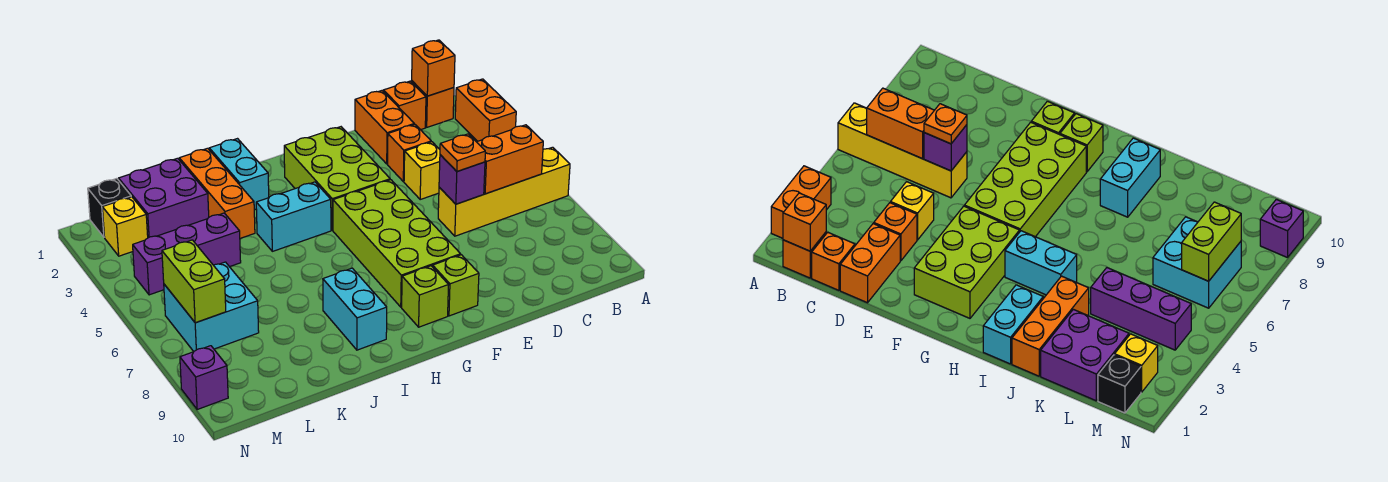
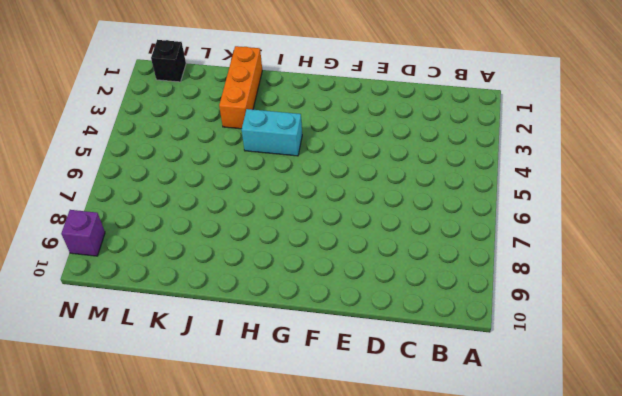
none -> orange 1x2 brick [455,79,516,141]
none -> yellow 1x4 brick [438,147,570,236]
none -> orange 1x1 brick [412,81,454,127]

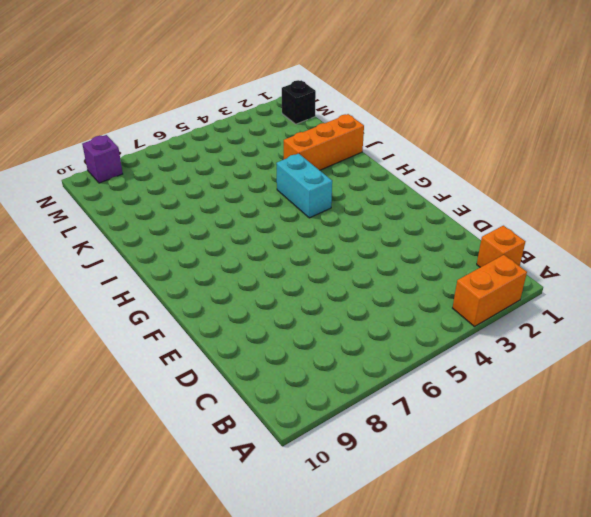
none -> yellow 1x4 brick [438,147,570,236]
none -> orange 1x1 brick [383,81,426,130]
none -> orange 1x2 brick [355,91,414,164]

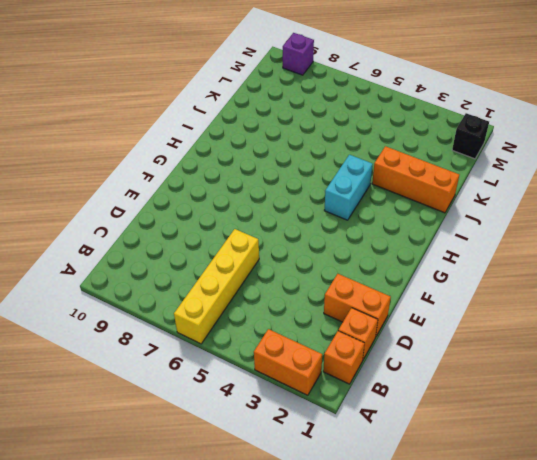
none -> orange 1x1 brick [388,124,431,182]
none -> yellow 1x1 brick [404,142,440,199]
none -> lime 2x3 brick [284,127,390,230]

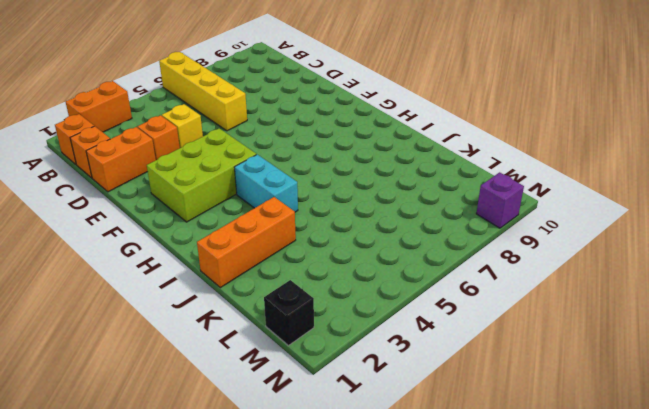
none -> lime 2x4 brick [333,180,461,307]
none -> lime 1x1 brick [433,255,479,316]
none -> lime 1x1 brick [402,266,448,327]

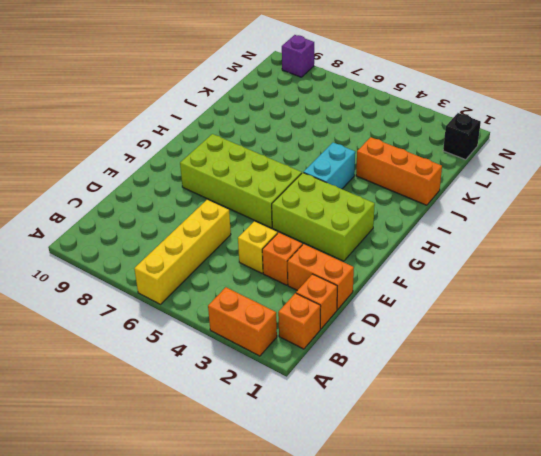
none -> lime 1x1 brick [433,255,479,316]
none -> lime 1x1 brick [402,266,448,327]
none -> cyan 1x2 brick [209,139,269,210]

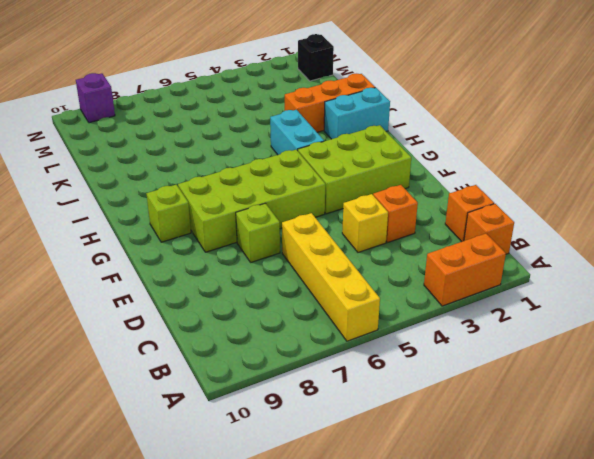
lime 1x1 brick [236,203,280,262] -> lime 1x1 brick moved to [433,255,479,316]
none -> orange 1x2 brick [355,91,414,164]
none -> cyan 1x2 brick [323,268,387,350]
none -> purple 2x2 brick [119,158,209,238]

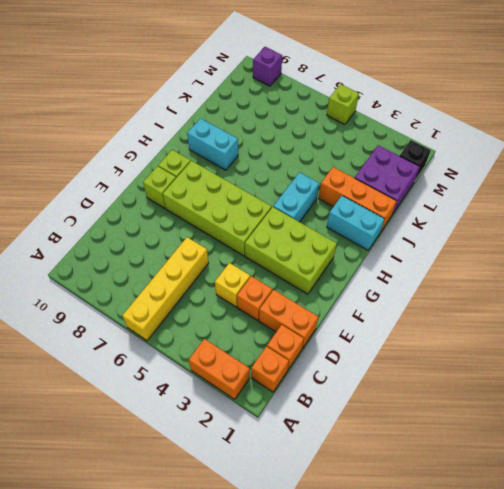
lime 1x1 brick [327,84,359,125] -> none
none -> purple 1x3 brick [133,213,241,295]
none -> cyan 2x2 brick [164,262,259,351]
none -> yellow 1x1 brick [102,197,148,256]

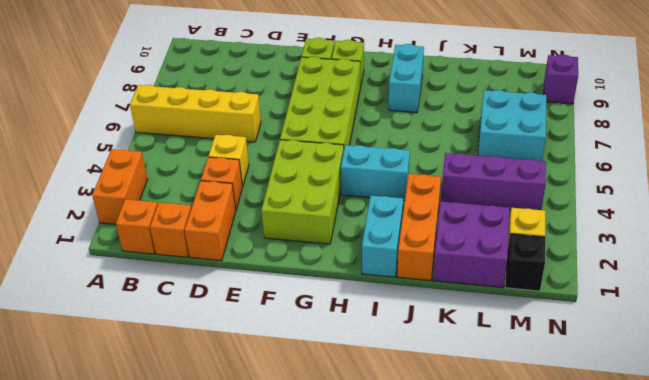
none -> orange 1x1 brick [412,40,455,96]
none -> orange 1x2 brick [477,125,543,194]
none -> purple 1x1 brick [439,155,485,204]

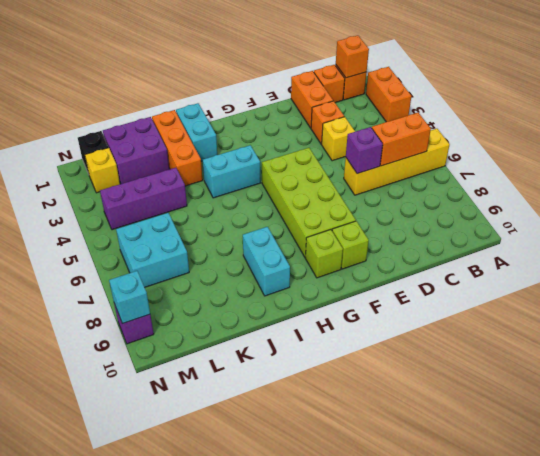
cyan 1x1 brick [109,271,150,324] -> none
none -> lime 2x3 brick [284,127,390,230]
none -> lime 1x2 brick [162,240,226,323]
none -> orange 1x1 plate [440,134,485,171]

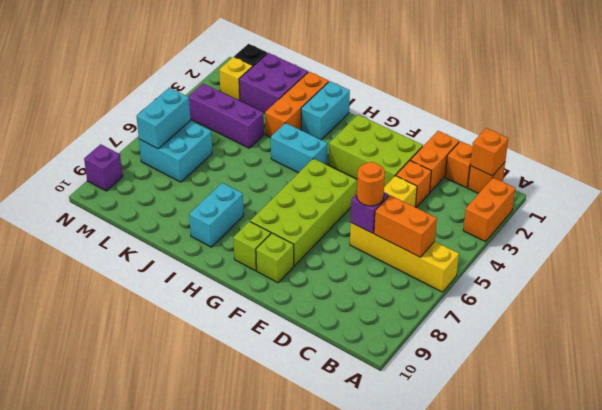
orange 1x1 round brick [357,162,385,206] -> orange 1x1 plate [440,134,485,171]
lime 2x3 brick [329,115,423,187] -> lime 2x3 brick turned to [284,127,390,230]
cyan 1x2 brick [136,88,190,149] -> lime 1x2 brick [162,240,226,323]

